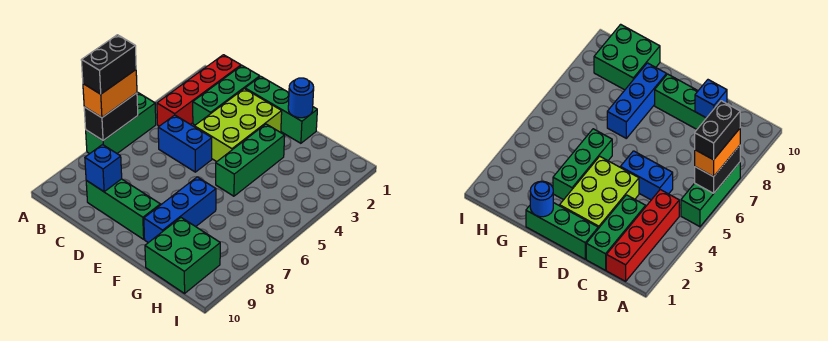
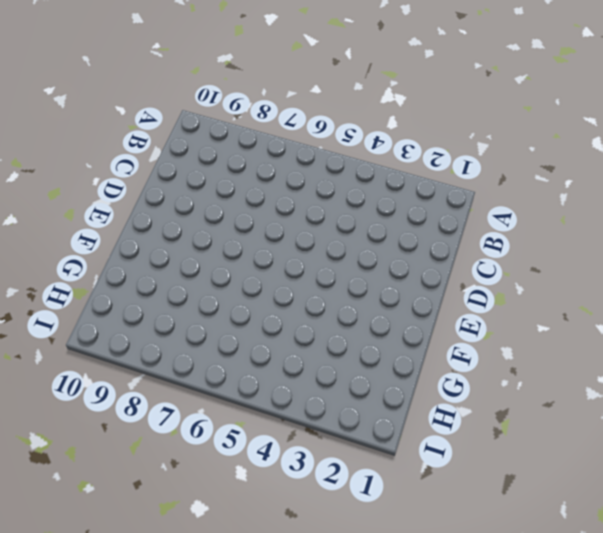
none -> green 1x3 brick [86,92,156,154]
none -> red 1x4 brick [157,55,241,126]
none -> green 1x3 brick [193,66,260,125]

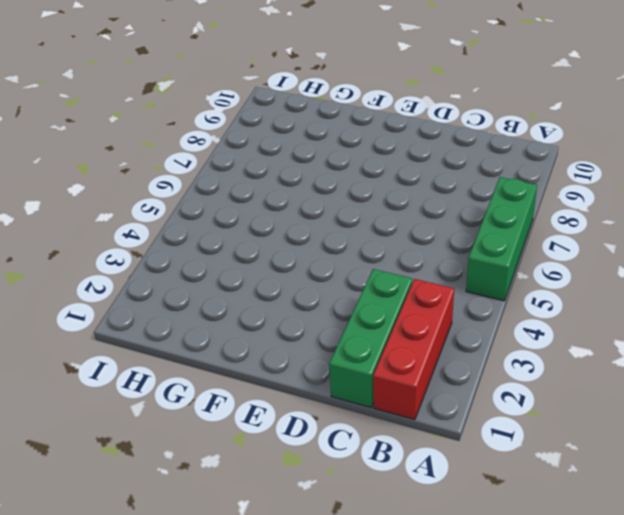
red 1x3 brick [373,279,454,420] -> red 1x4 brick [157,55,241,126]
none -> blue 1x2 brick [158,115,212,172]
none -> green 1x3 brick [86,179,160,239]
none -> green 1x3 brick [245,76,317,143]

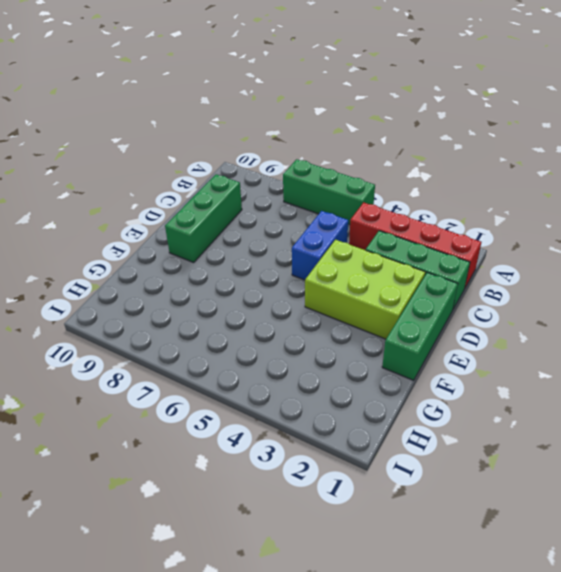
none -> green 1x3 brick [216,124,285,196]
none -> blue 1x3 brick [144,177,216,243]
none -> green 2x2 brick [145,218,220,293]

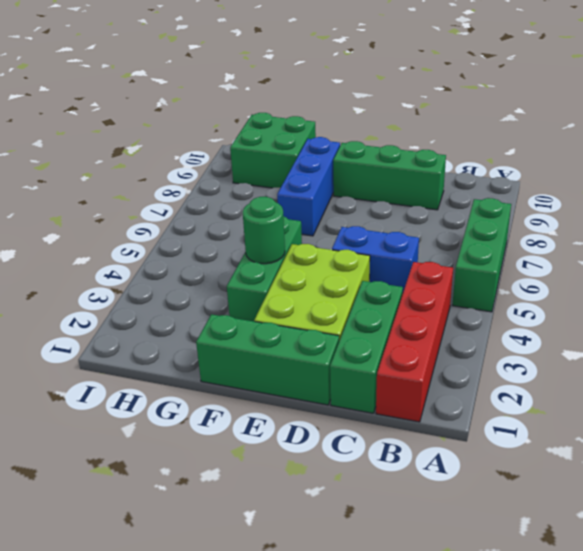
green 1x1 round brick [243,197,285,264] -> none
none -> black 1x2 brick [84,93,138,141]
none -> blue 1x1 brick [85,145,122,192]
none -> blue 1x1 round brick [288,78,314,118]

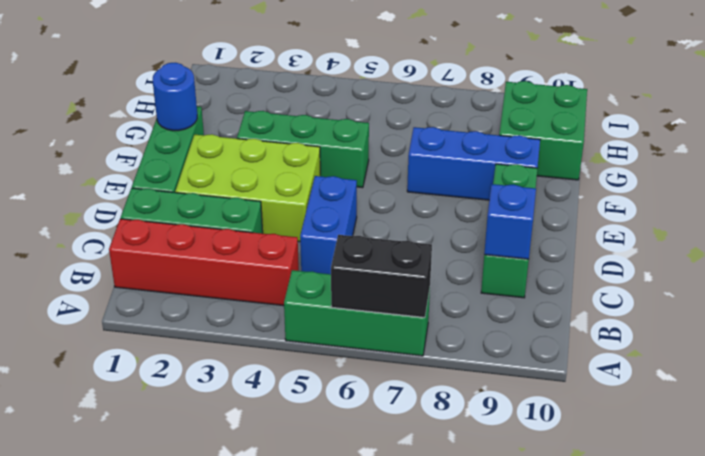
none -> orange 1x2 brick [83,70,137,118]
none -> black 1x2 brick [81,35,136,94]

